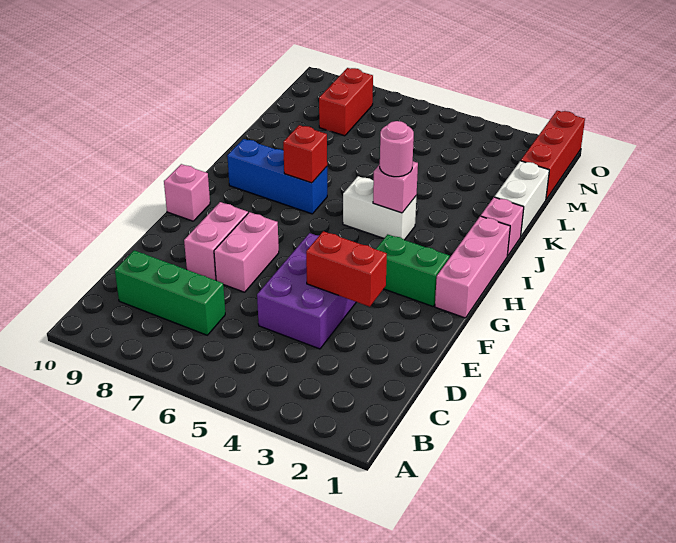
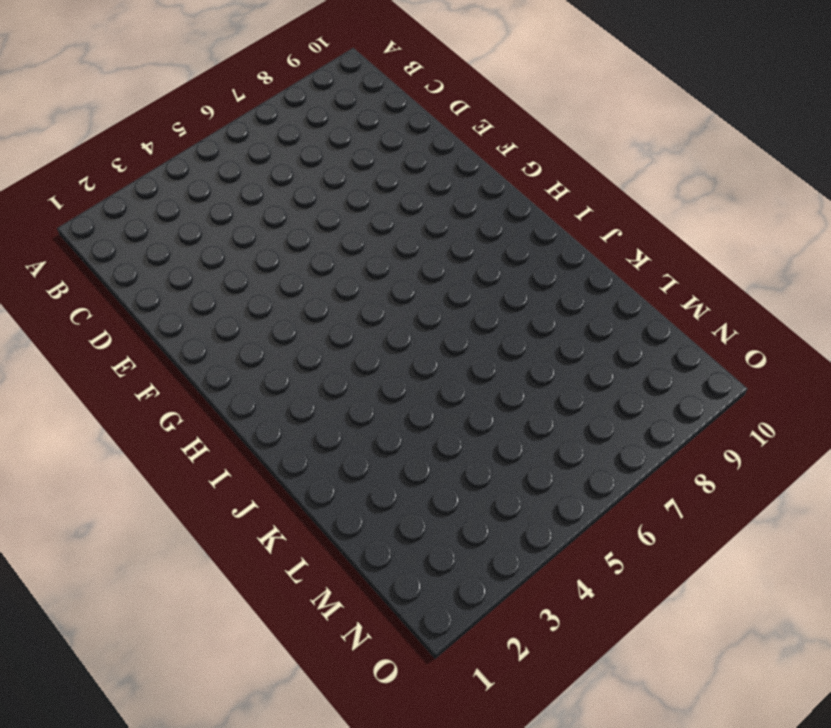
none -> green 1x3 brick [115,250,225,335]
none -> purple 2x3 brick [257,233,356,349]
none -> pink 1x2 brick [214,212,279,292]

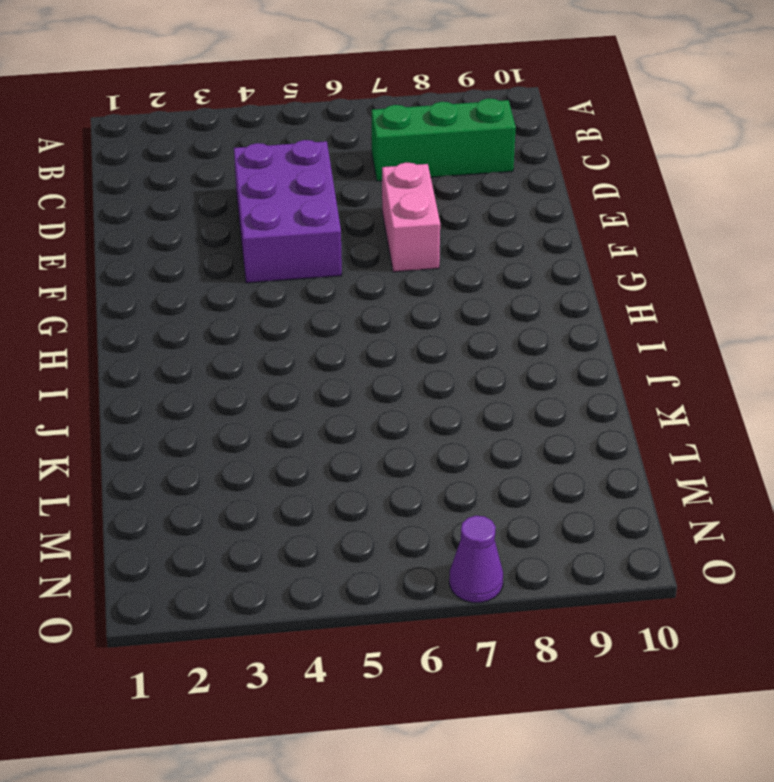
purple 1x1 cone [449,516,503,603] -> none
none -> pink 1x2 brick [184,202,248,280]
none -> pink 1x3 brick [435,216,510,318]
none -> green 1x2 brick [376,234,450,306]

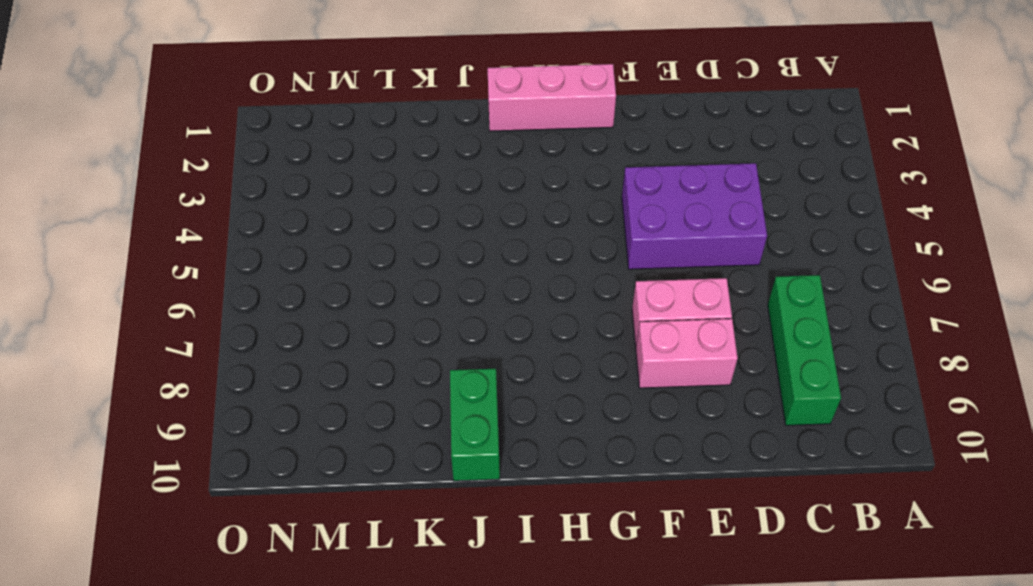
green 1x2 brick [450,369,500,481] -> green 1x2 brick moved to [376,234,450,306]
none -> pink 1x1 brick [164,164,210,221]
none -> white 1x2 brick [343,176,416,240]
none -> blue 1x3 brick [227,139,327,214]

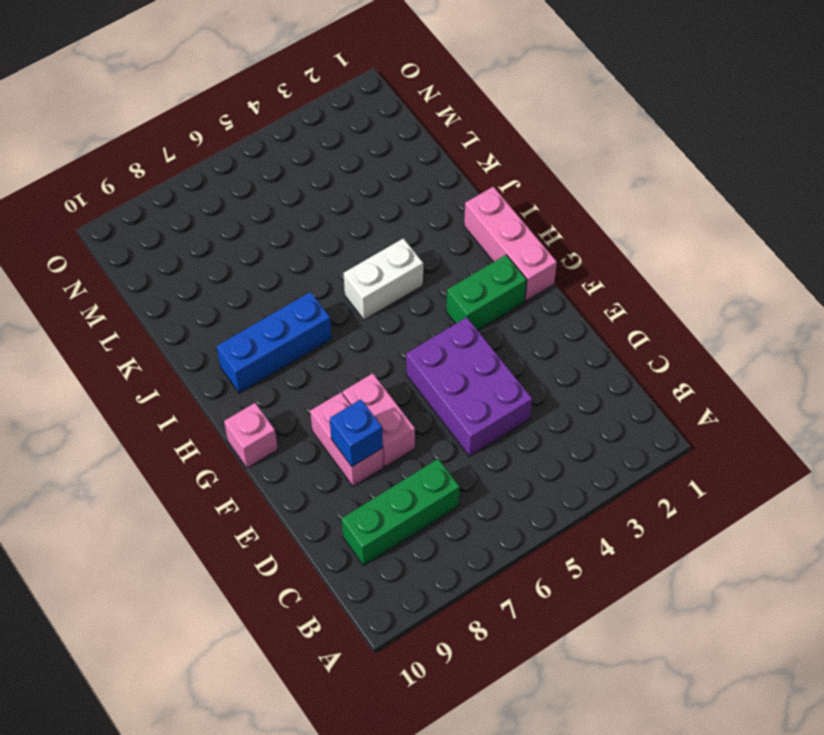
blue 1x1 brick [330,399,383,466] -> none
none -> pink 1x1 brick [481,197,524,256]
none -> white 1x2 brick [495,161,549,236]
none -> red 1x3 brick [521,110,585,199]

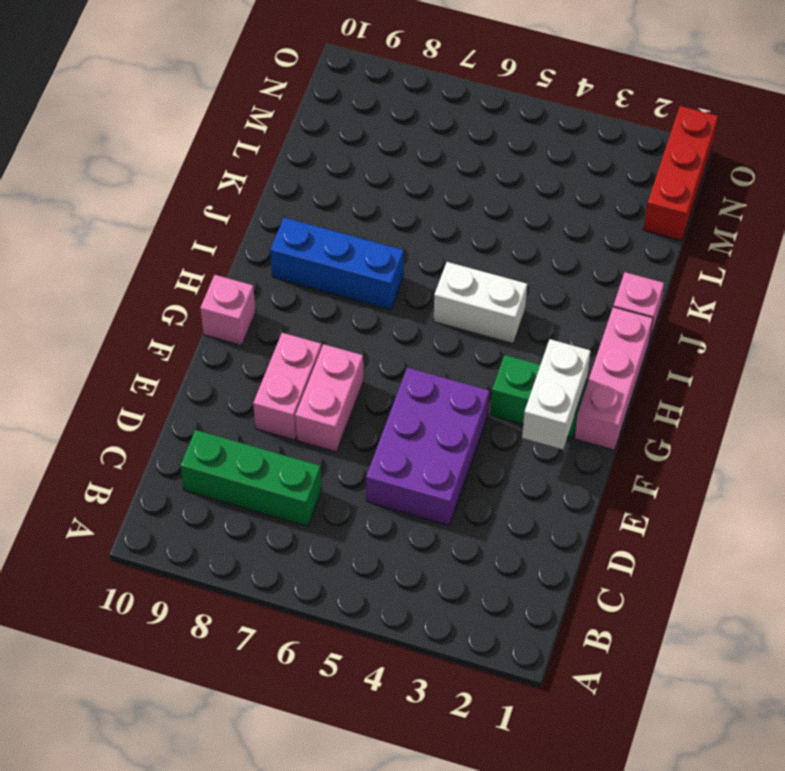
white 1x2 brick [522,339,590,449] -> white 1x2 brick moved to [495,161,549,236]
none -> red 1x2 brick [319,68,373,136]
none -> red 1x2 brick [306,231,387,307]
none -> pink 1x1 brick [373,161,418,213]

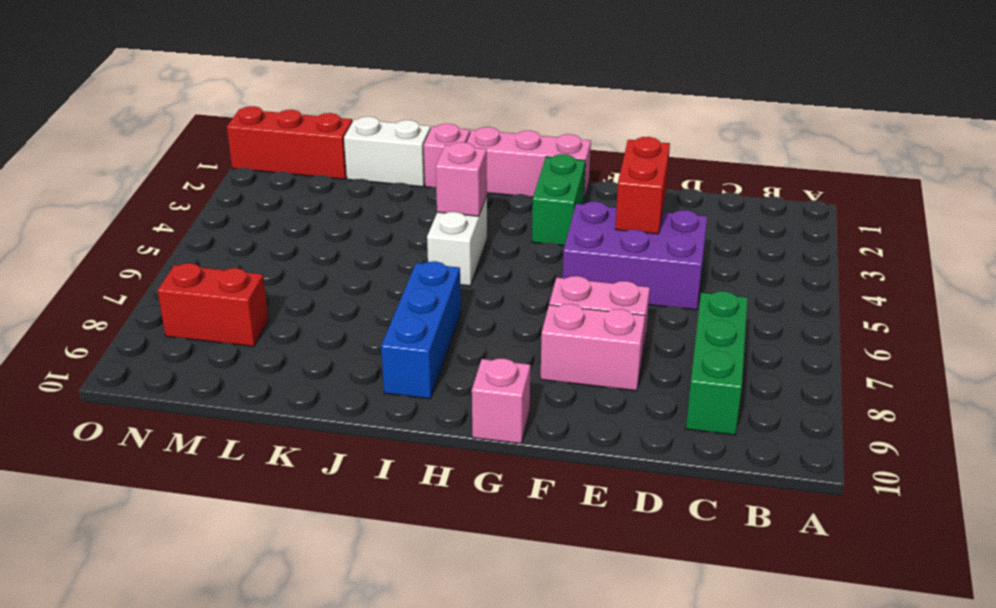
none -> red 1x1 brick [283,125,327,183]
none -> pink 1x1 round brick [380,121,414,177]

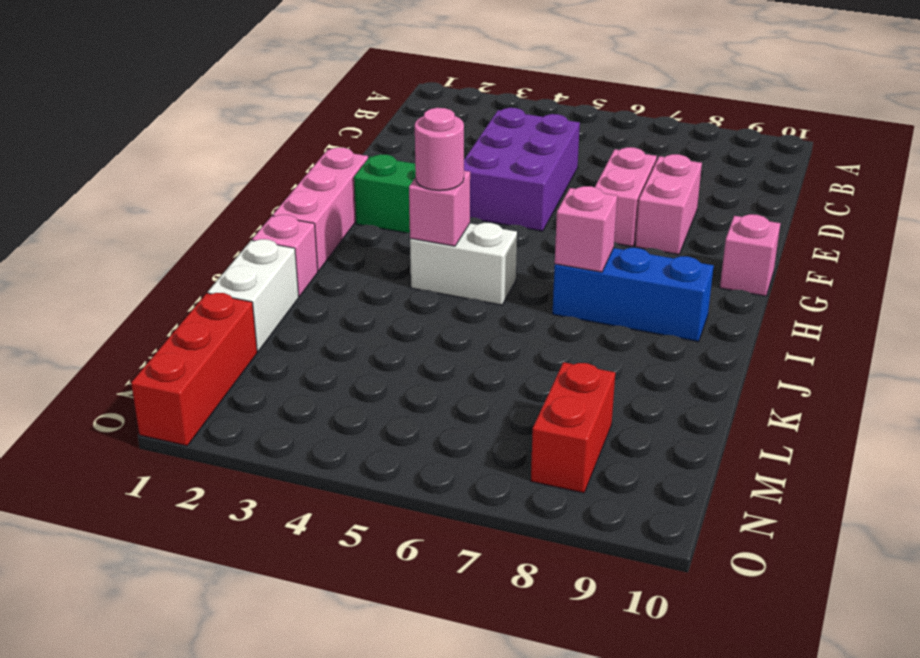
pink 1x1 brick [555,186,617,272] -> red 1x1 brick [283,125,327,183]
none -> green 1x3 brick [115,250,225,335]
none -> red 1x2 brick [306,231,387,307]

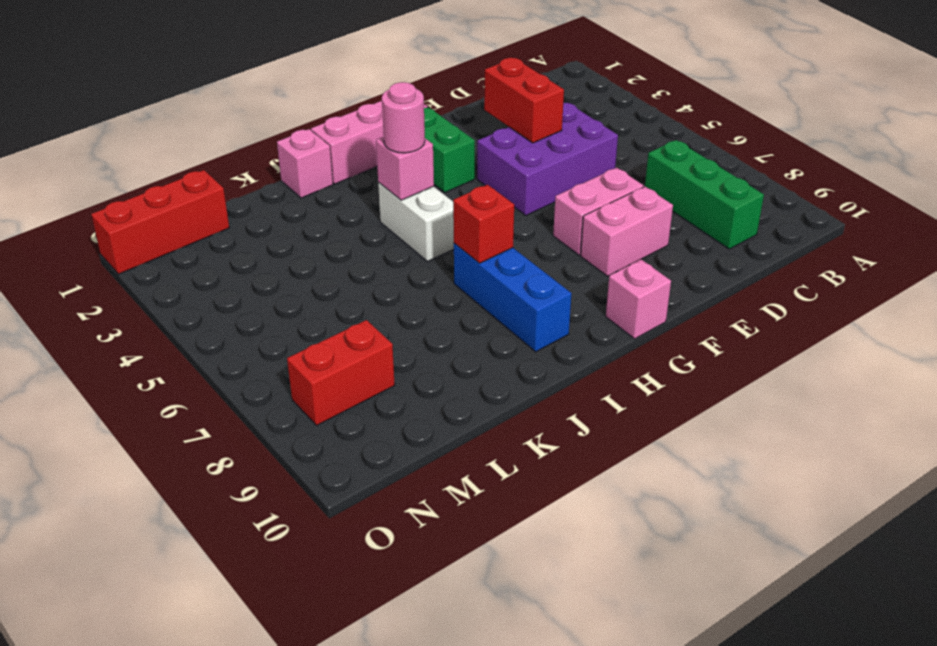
none -> white 1x2 brick [495,161,549,236]

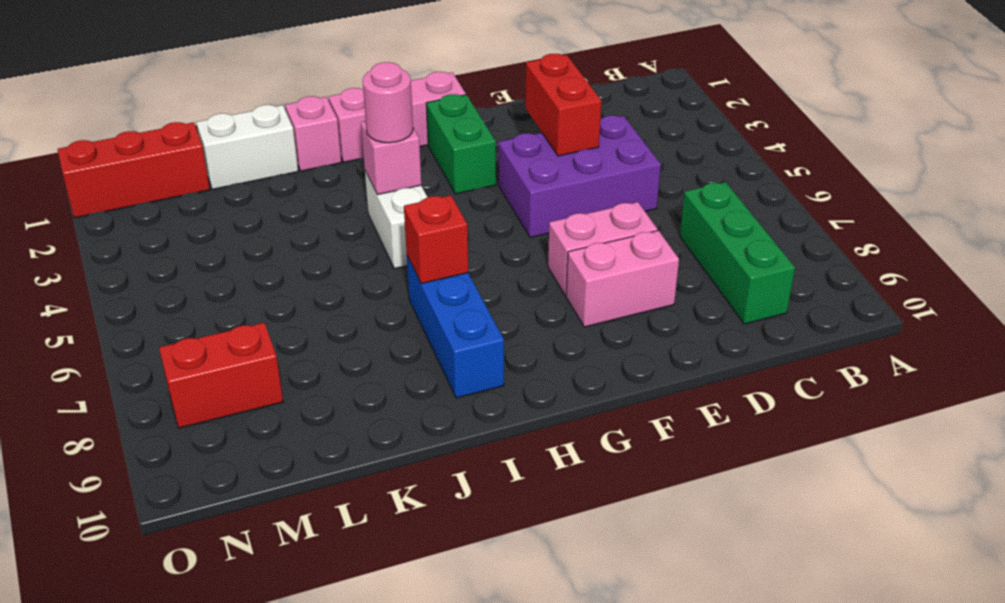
none -> pink 1x1 brick [164,164,210,221]

